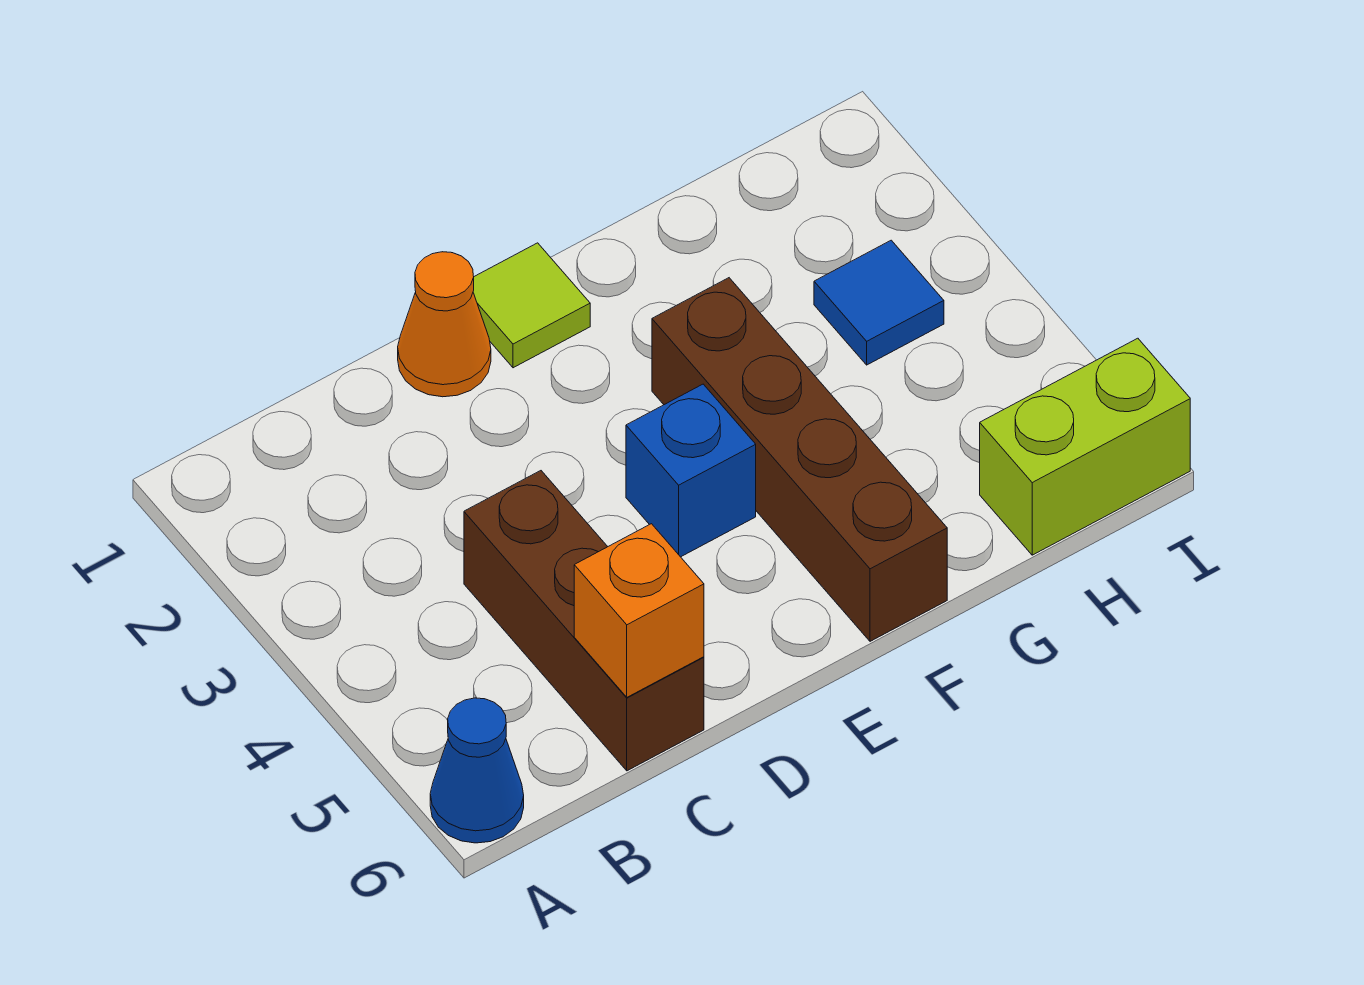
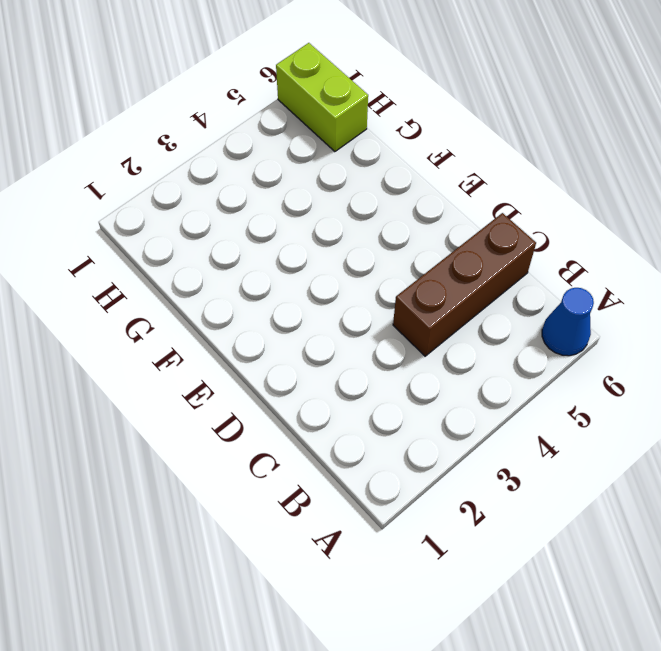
none -> orange 1x1 cone [398,252,491,397]
none -> lime 1x1 tile [473,243,590,368]

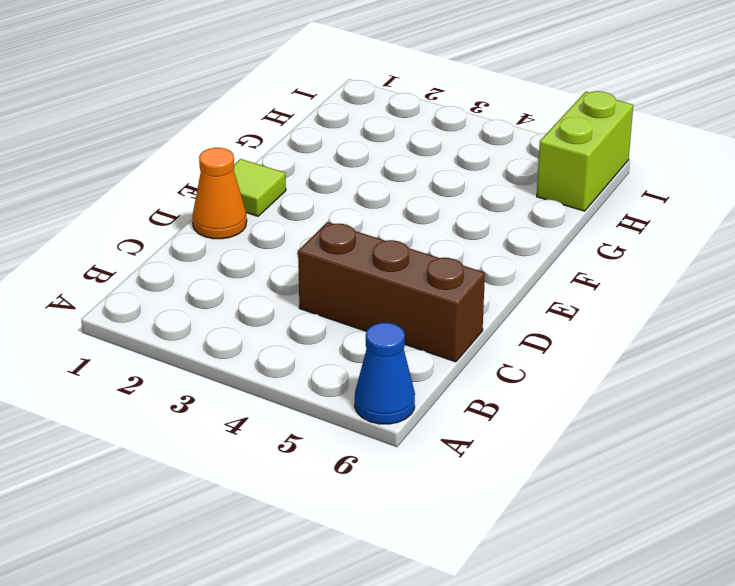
none -> blue 1x1 brick [626,384,756,557]
none -> brown 1x4 brick [652,278,947,641]

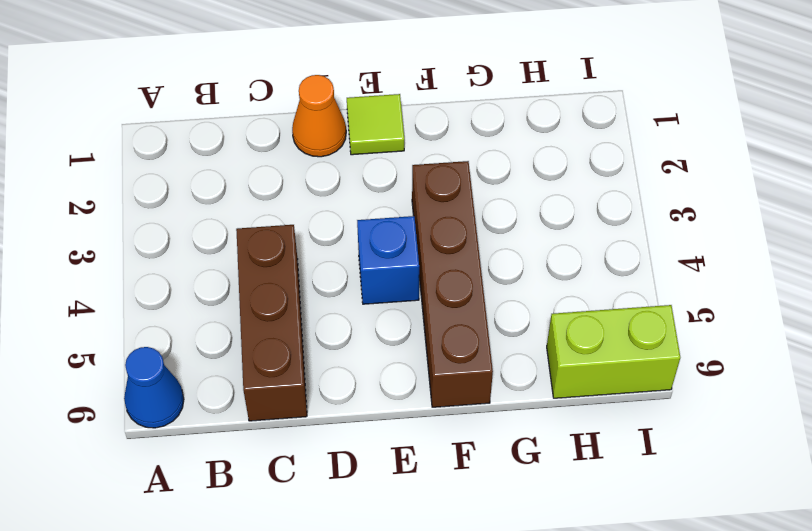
none -> blue 1x1 tile [814,240,944,365]
none -> orange 1x1 brick [574,524,704,697]

